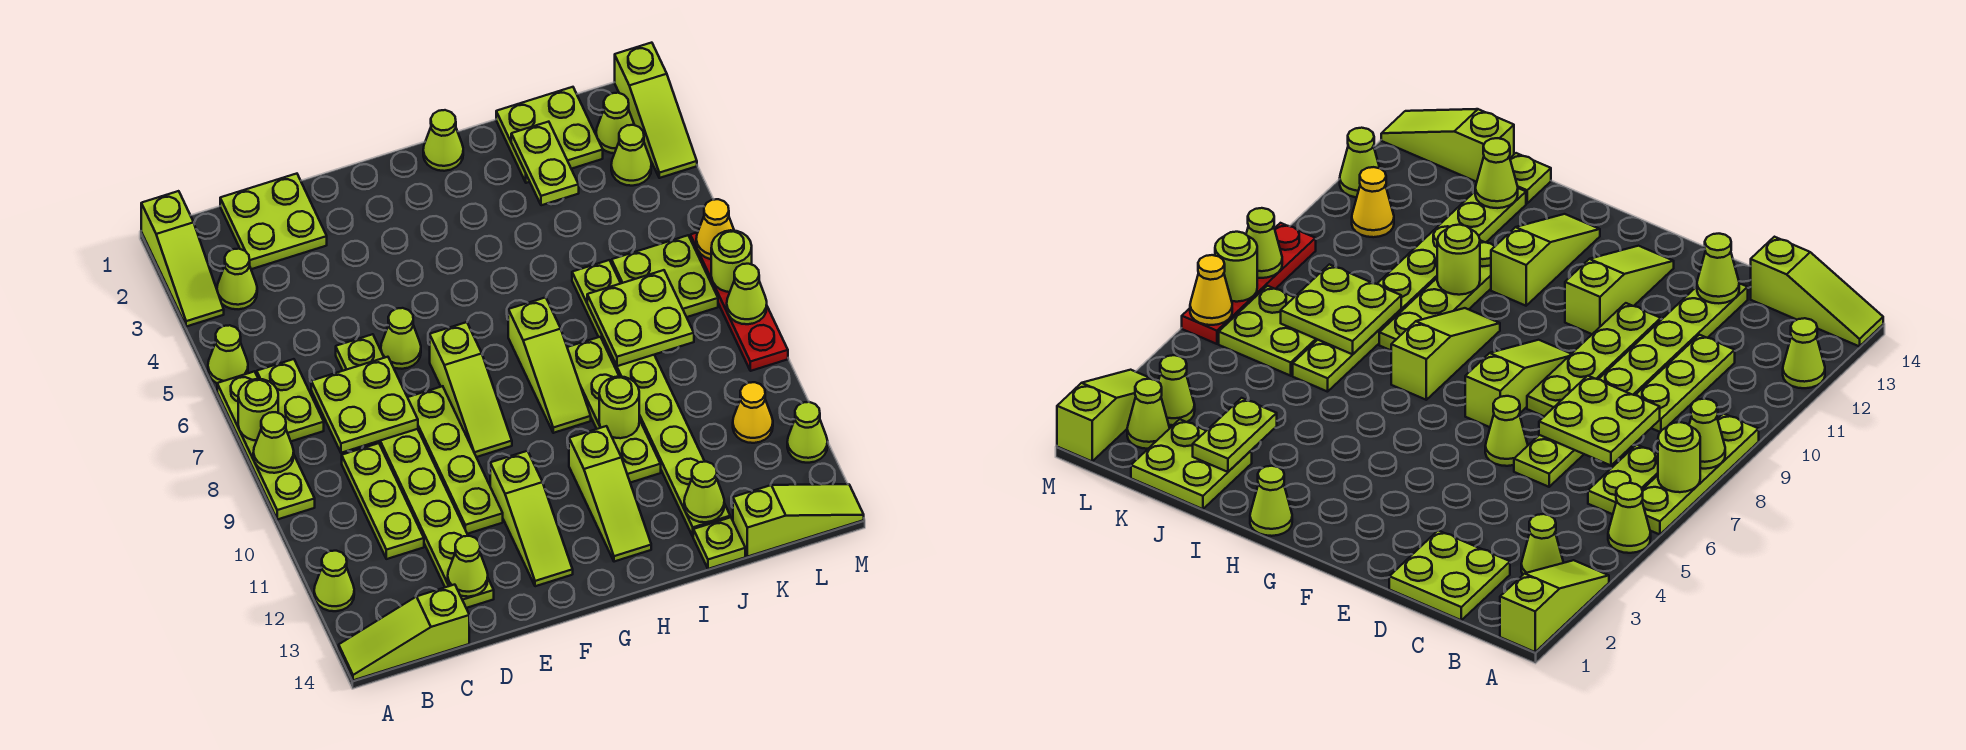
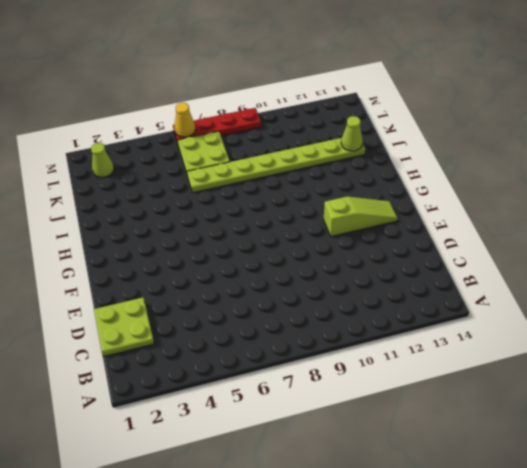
none -> lime 1x3 slope [141,191,224,327]
none -> lime 1x1 cone [208,325,248,383]
none -> lime 1x4 plate [217,371,315,520]
none -> lime 1x1 cone [314,551,354,611]

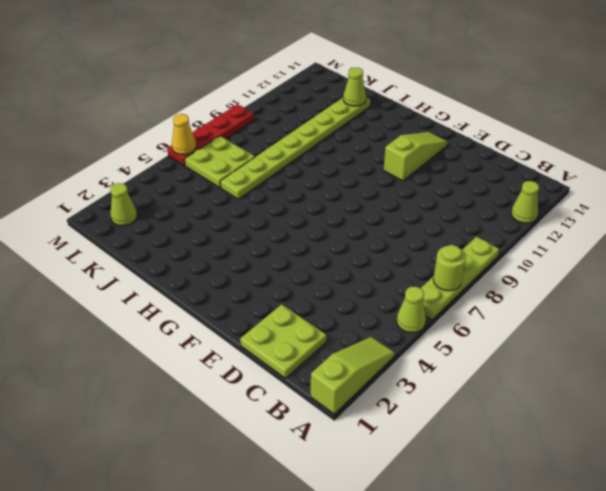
none -> lime 1x3 slope [339,585,469,680]
none -> lime 1x1 cone [217,249,257,309]
none -> lime 1x2 plate [257,359,324,441]
none -> lime 1x3 plate [342,443,424,559]

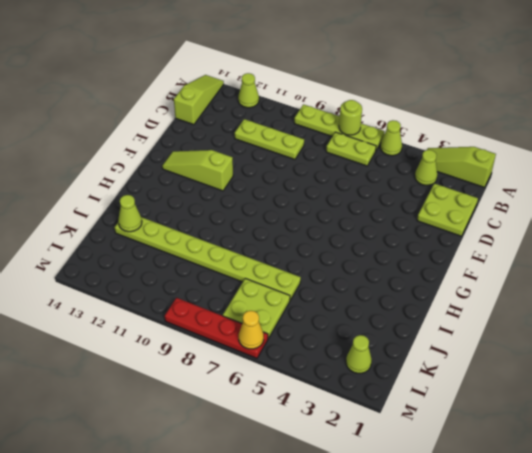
none -> lime 1x8 plate [336,334,494,608]
none -> lime 1x1 cone [381,308,421,369]
none -> lime 1x4 plate [408,386,503,534]
none -> lime 1x3 slope [430,322,512,457]

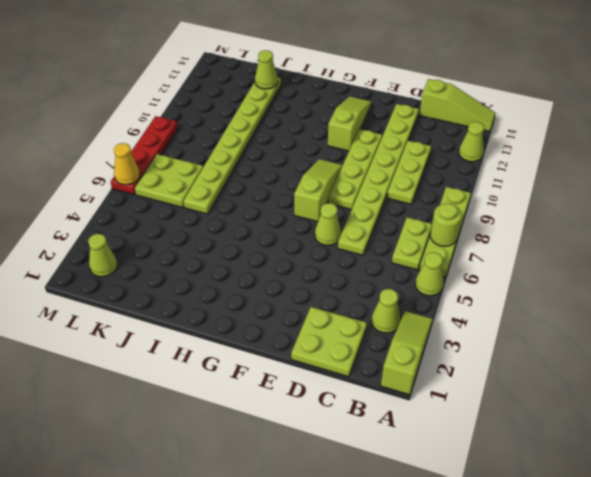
none -> lime 1x1 cone [423,110,463,171]
none -> lime 1x3 slope [508,297,591,433]
none -> lime 1x3 slope [569,426,651,562]
none -> lime 1x4 plate [567,337,661,483]

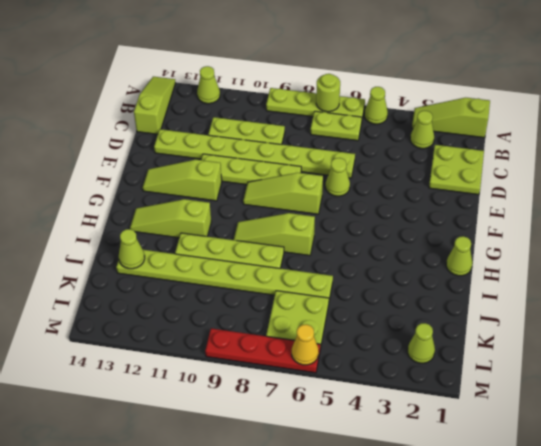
none -> lime 2x2 plate [496,87,603,183]
none -> lime 1x1 plate [693,517,745,569]
none -> lime 1x3 slope [733,484,864,557]
none -> lime 1x1 cone [611,125,651,186]

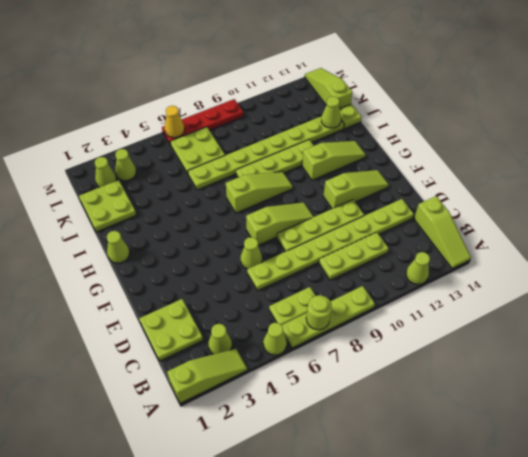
none -> yellow 1x1 cone [733,382,773,443]
none -> lime 1x3 slope [615,43,697,178]
none -> lime 1x1 cone [787,402,828,463]
none -> lime 1x1 cone [253,412,294,473]

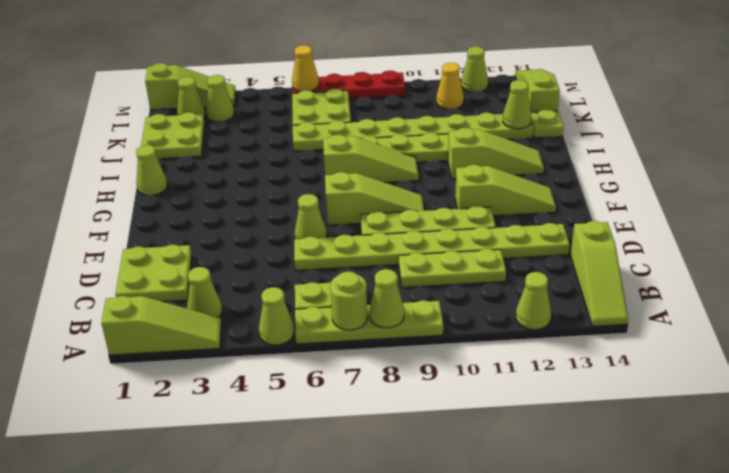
none -> lime 2x2 plate [311,357,418,453]
none -> lime 1x1 cone [448,536,488,597]
none -> lime 1x1 round brick [599,376,639,438]
none -> lime 1x2 plate [511,122,579,205]

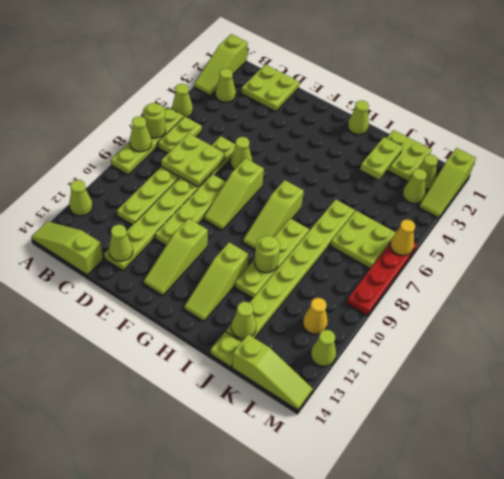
none -> lime 2x2 plate [587,270,694,366]
none -> lime 1x1 round brick [711,230,752,292]
none -> lime 1x1 cone [727,264,767,324]

